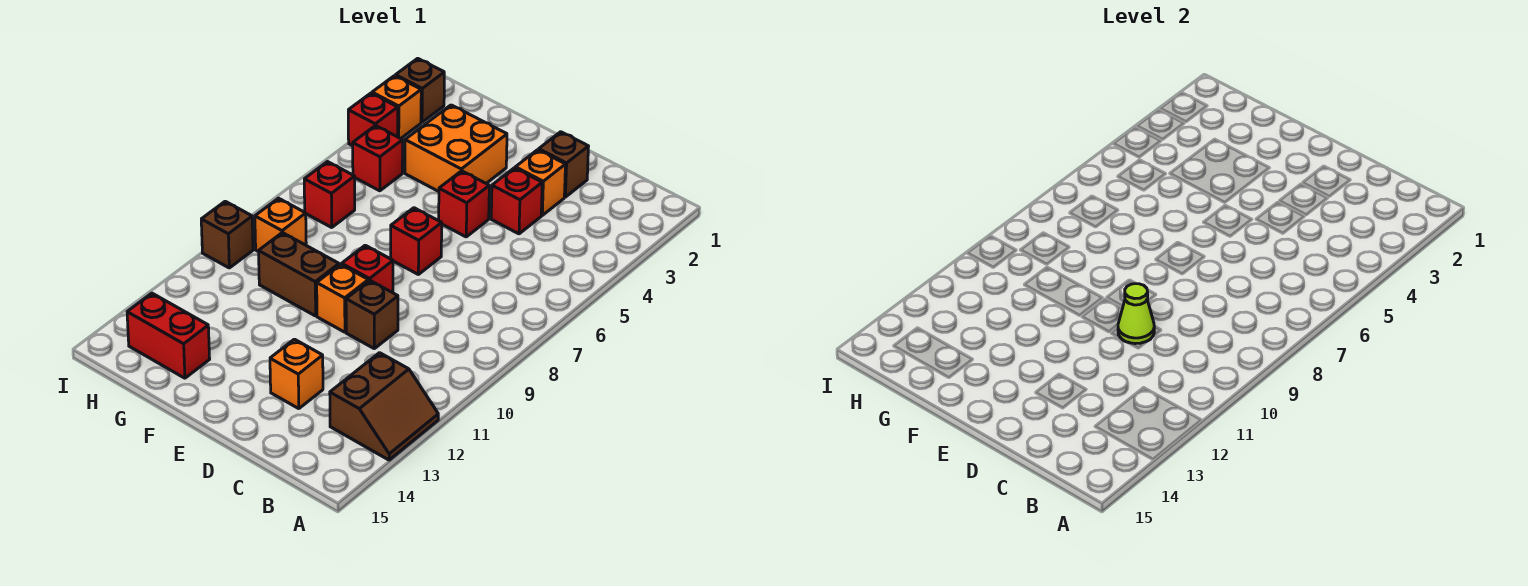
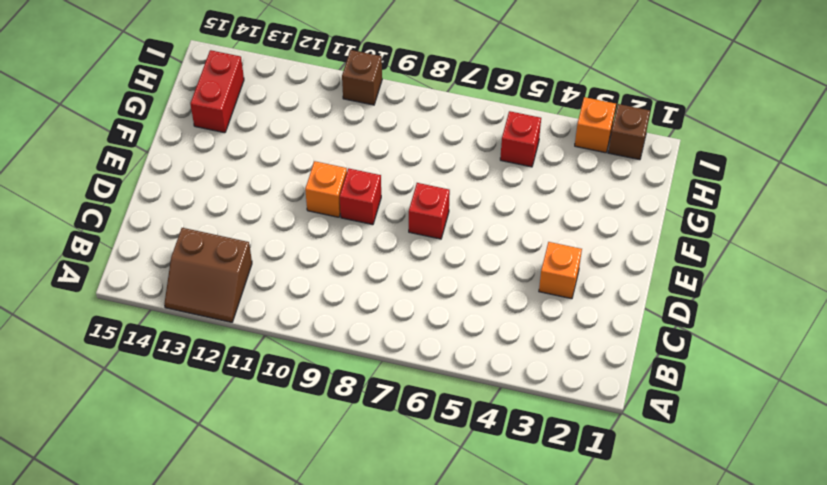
none -> brown 1x1 brick [539,132,589,197]
none -> red 1x1 brick [491,168,542,234]
none -> brown 1x1 brick [346,281,398,349]

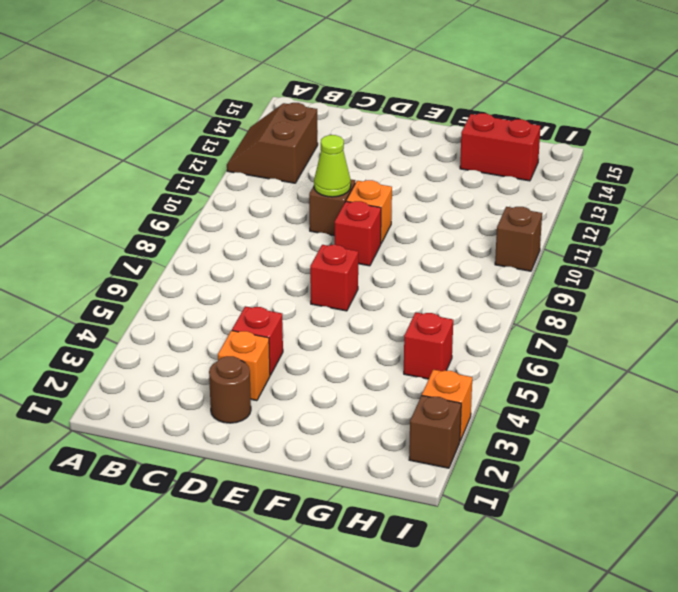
brown 1x1 round brick [209,356,251,423] -> brown 1x1 brick [539,132,589,197]
none -> orange 1x1 brick [270,339,323,409]
none -> red 1x1 brick [439,171,489,237]
none -> orange 2x2 brick [405,105,507,191]

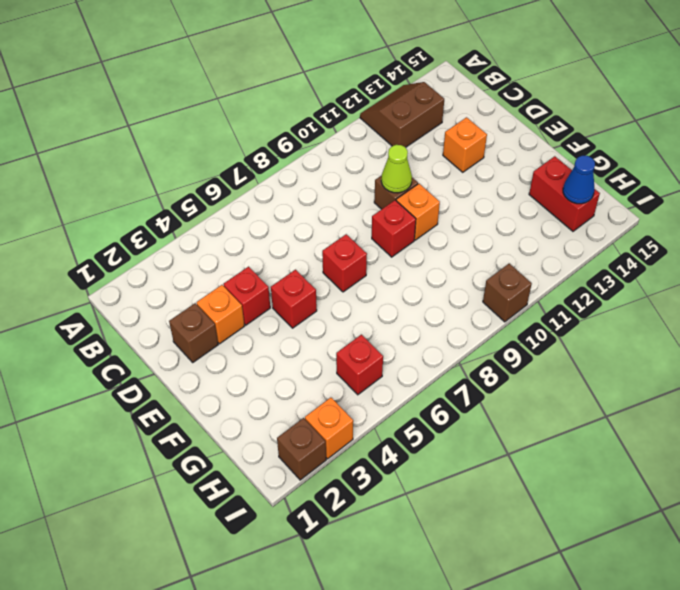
blue 1x1 cone [563,156,595,204] -> none
none -> orange 2x2 brick [405,105,507,191]
none -> brown 1x2 brick [259,233,339,316]
none -> red 1x1 brick [304,162,355,227]

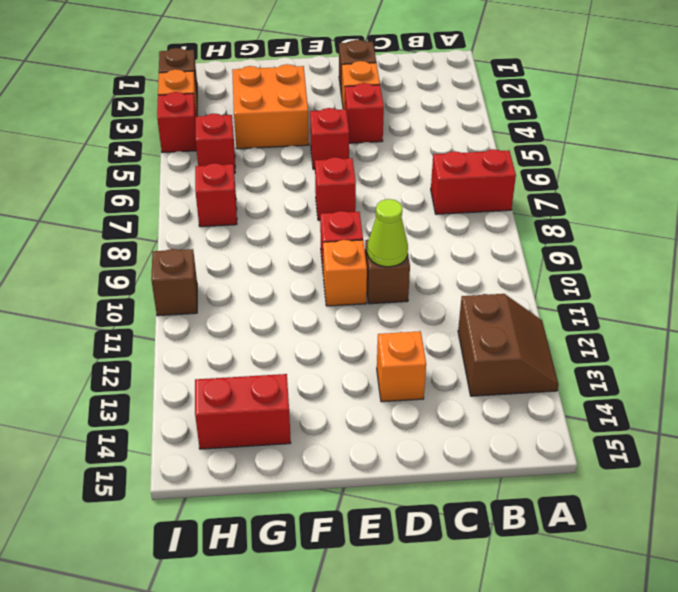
red 1x2 brick [431,149,516,214] -> none
none -> brown 1x2 brick [259,233,339,316]
none -> orange 1x1 brick [255,198,306,252]

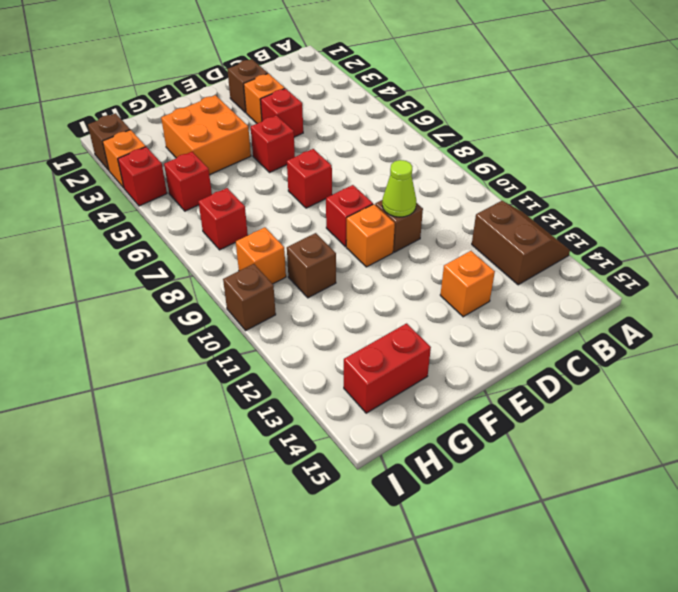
brown 1x1 brick [287,233,336,298] -> brown 1x2 brick [259,233,339,316]

